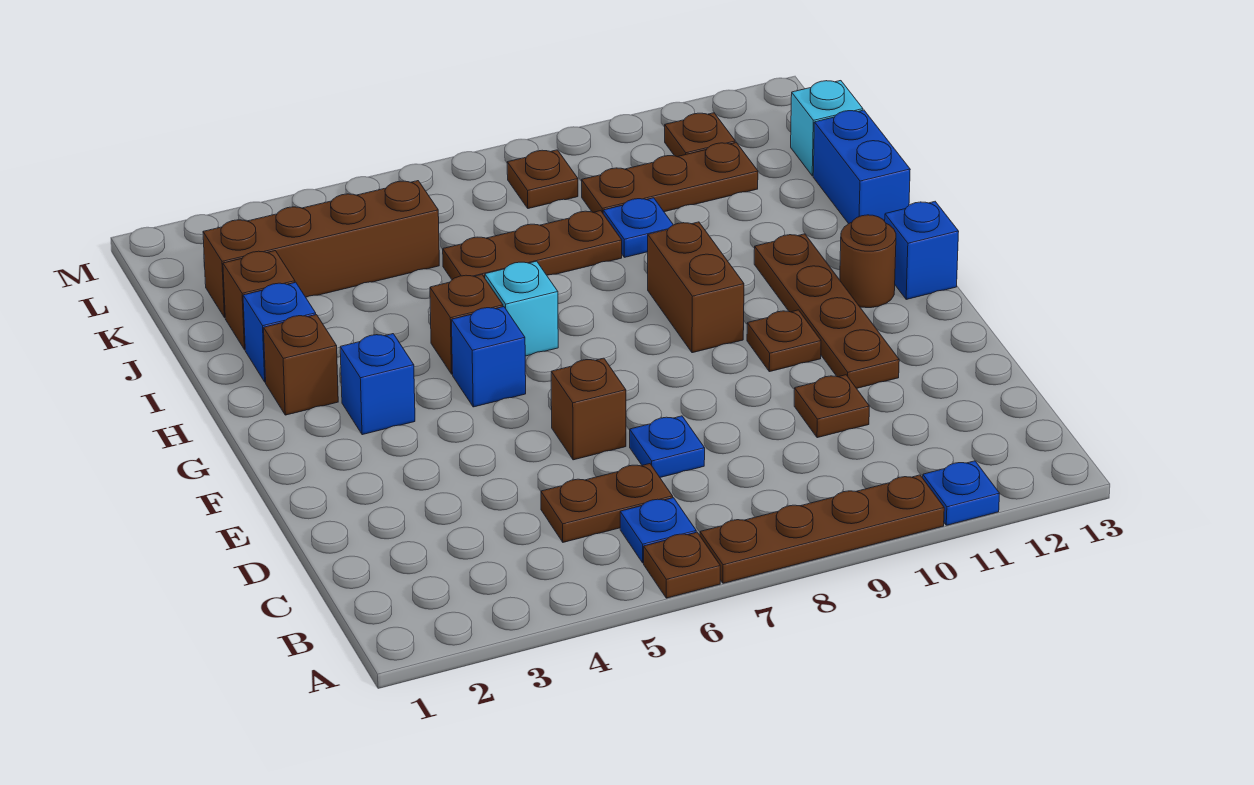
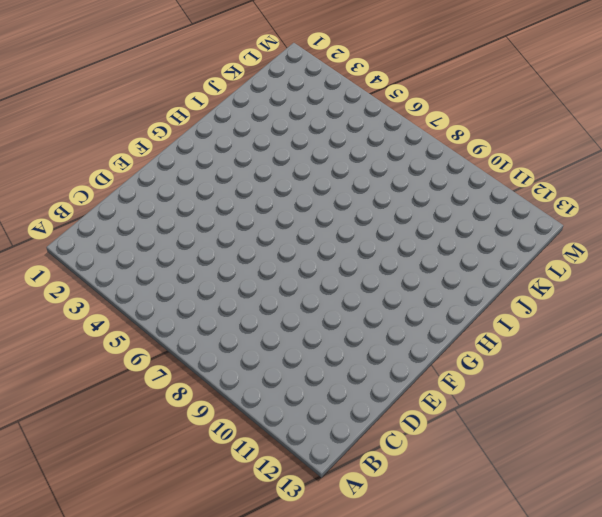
none -> brown 1x1 plate [644,532,720,598]
none -> brown 1x4 plate [700,475,944,583]
none -> blue 1x1 plate [923,461,999,525]

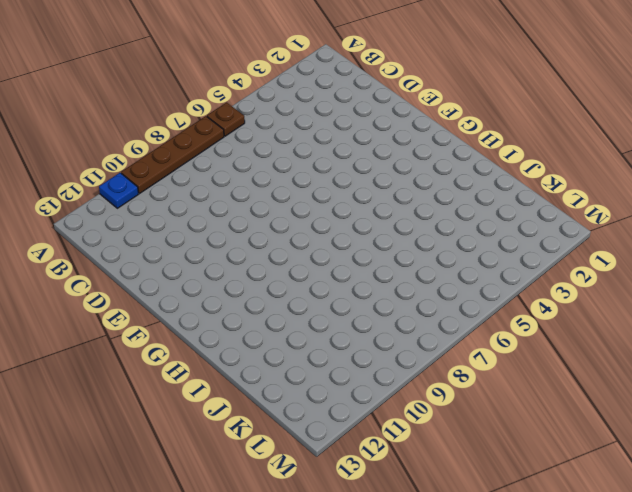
none -> blue 1x1 plate [620,498,696,563]
none -> brown 1x2 plate [541,464,673,542]
none -> blue 1x1 plate [630,416,705,477]

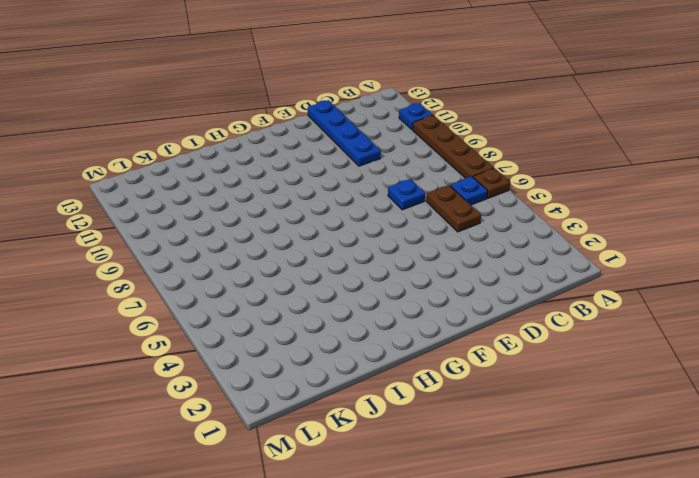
blue 1x4 plate [308,100,381,166] -> brown 1x1 plate [794,375,869,438]
none -> brown 1x1 brick [551,358,626,460]
none -> brown 1x4 plate [754,234,899,388]
none -> brown 1x1 plate [747,310,821,372]

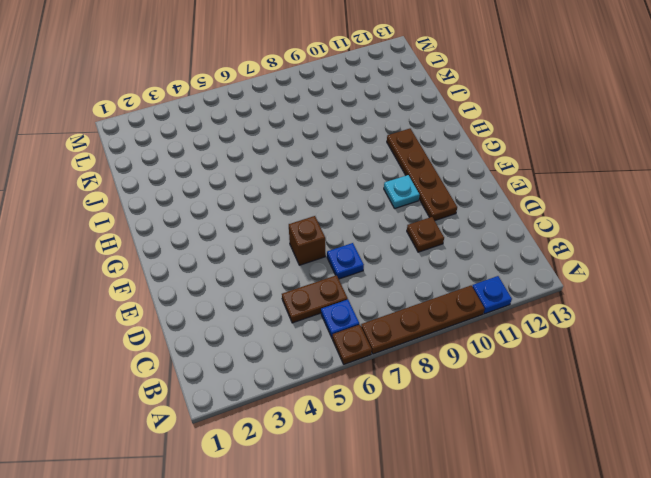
cyan 1x1 plate [384,175,419,209] -> brown 1x1 plate [747,310,821,372]
none -> blue 1x1 brick [340,334,415,435]
none -> blue 1x1 brick [452,307,526,407]
none -> brown 1x2 brick [648,222,744,353]

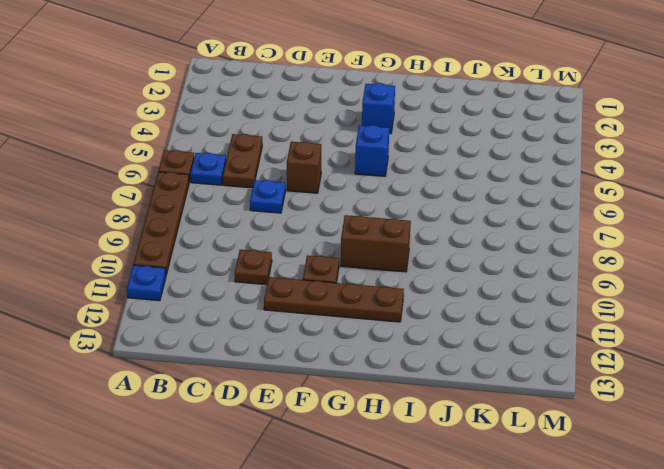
none -> brown 1x1 round brick [840,215,896,308]
none -> blue 1x1 brick [885,202,959,299]
none -> brown 1x1 brick [264,315,338,415]

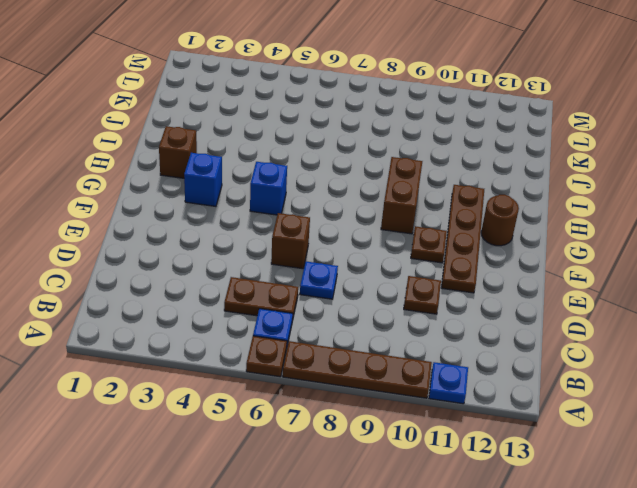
none -> blue 1x1 brick [885,202,959,299]
none -> brown 1x1 brick [430,275,503,374]
none -> cyan 1x1 brick [485,261,558,356]

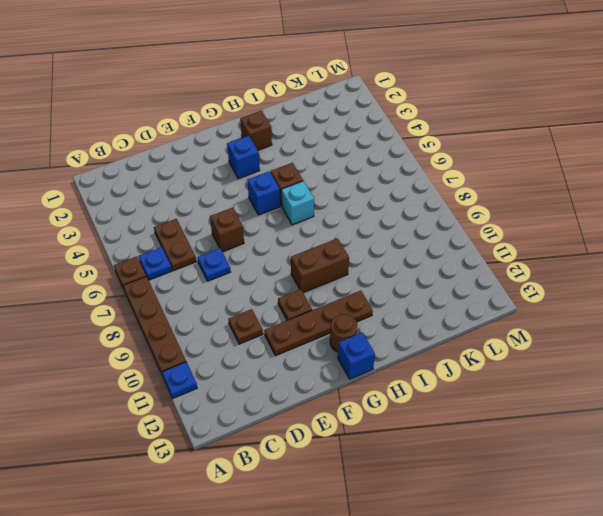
none -> blue 1x1 brick [243,282,316,382]
none -> blue 1x2 brick [813,110,910,224]
none -> brown 1x1 brick [223,251,295,350]

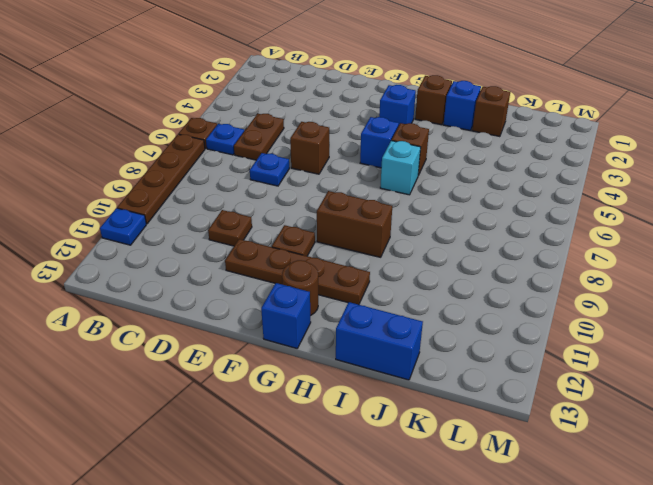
none -> brown 1x3 plate [443,211,622,280]
none -> blue 1x1 plate [603,198,673,257]
none -> brown 1x4 brick [203,181,439,318]

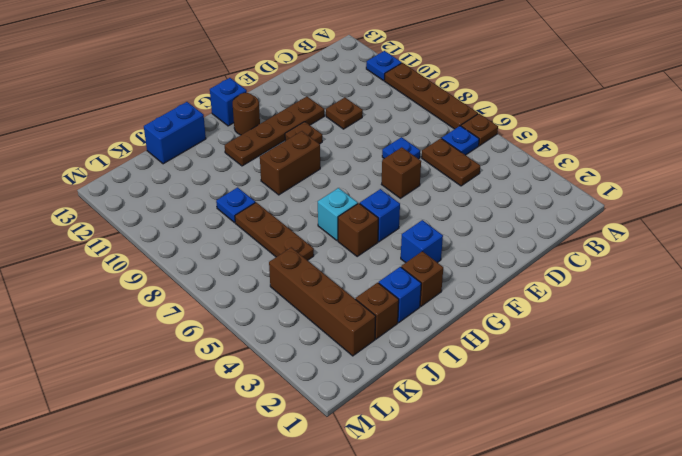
none -> brown 1x3 plate [582,143,758,213]
none -> cyan 1x1 brick [791,81,863,176]
none -> brown 1x1 plate [507,150,578,209]

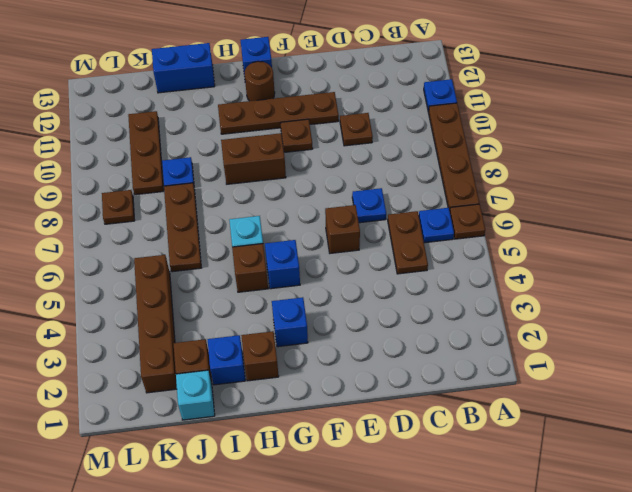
cyan 1x1 brick [176,370,215,420] -> cyan 1x1 brick moved to [791,81,863,176]
none -> brown 1x1 plate [665,113,735,157]

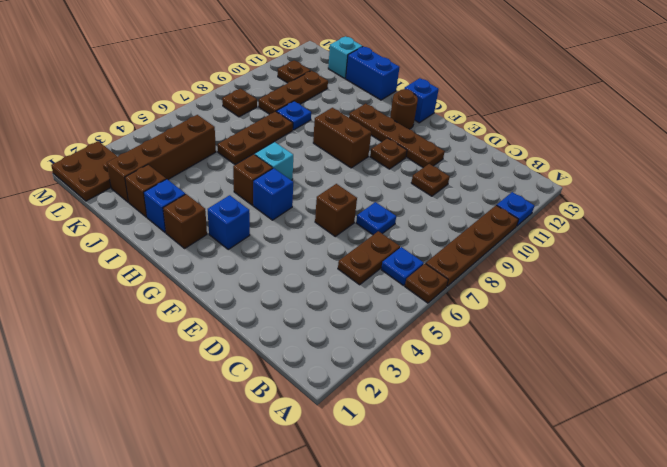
brown 2x2 plate [51,141,118,201] -> none

